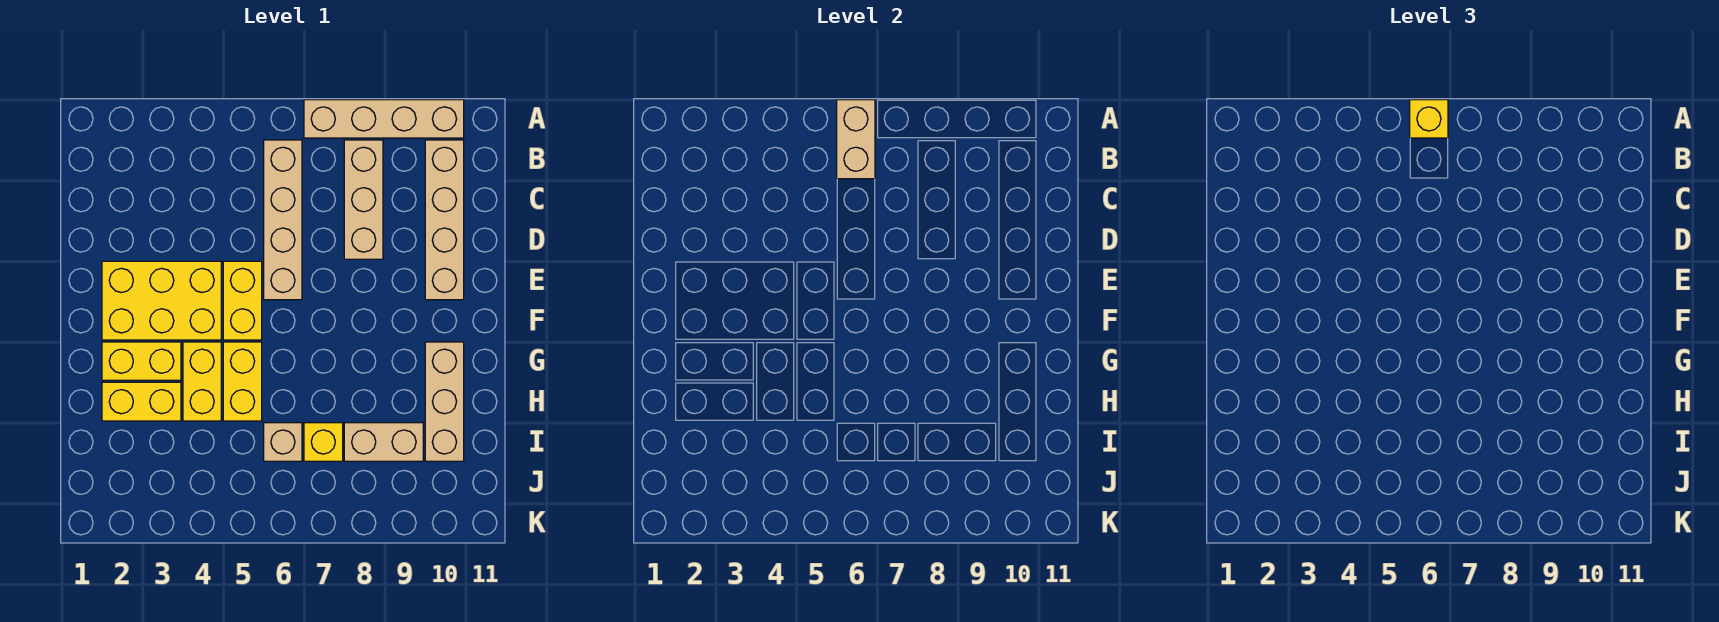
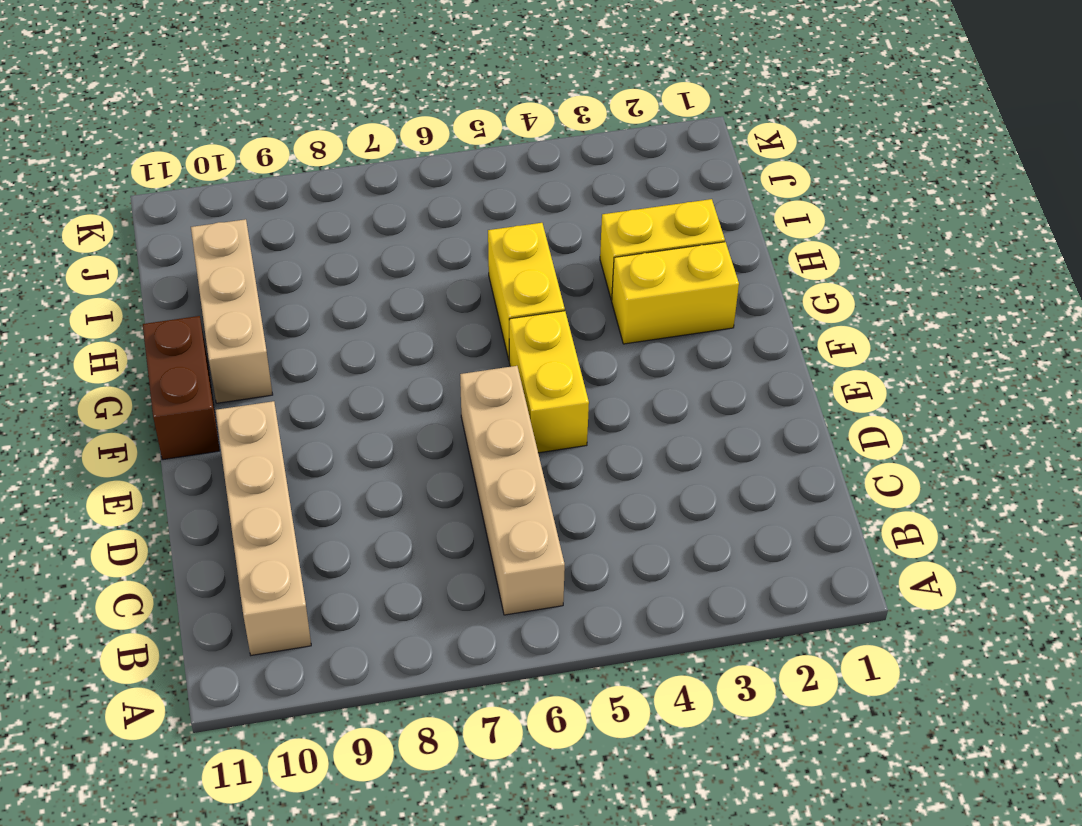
brown 1x2 brick [143,316,220,460] -> none
none -> tan 1x4 brick [304,100,464,138]
none -> tan 1x3 brick [344,140,383,259]
none -> yellow 2x3 brick [102,261,221,340]

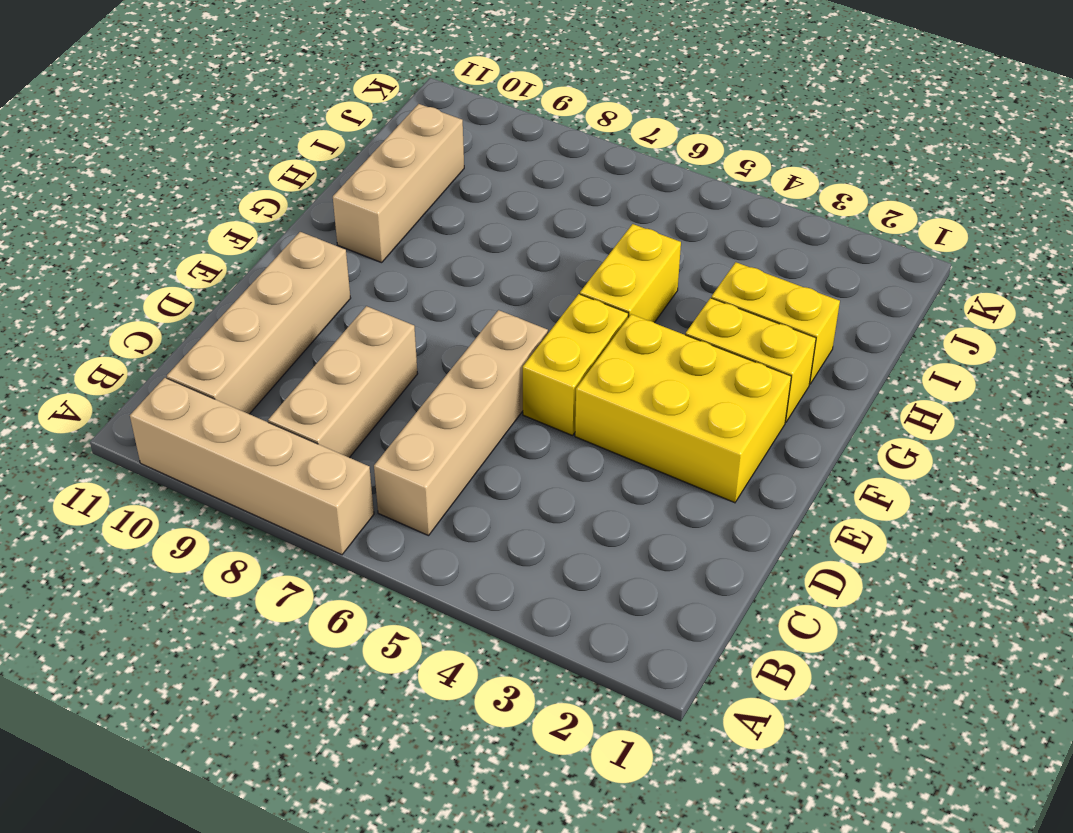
none -> yellow 1x2 brick [183,342,221,421]
none -> tan 1x1 brick [264,423,302,461]
none -> yellow 1x1 brick [304,423,343,461]

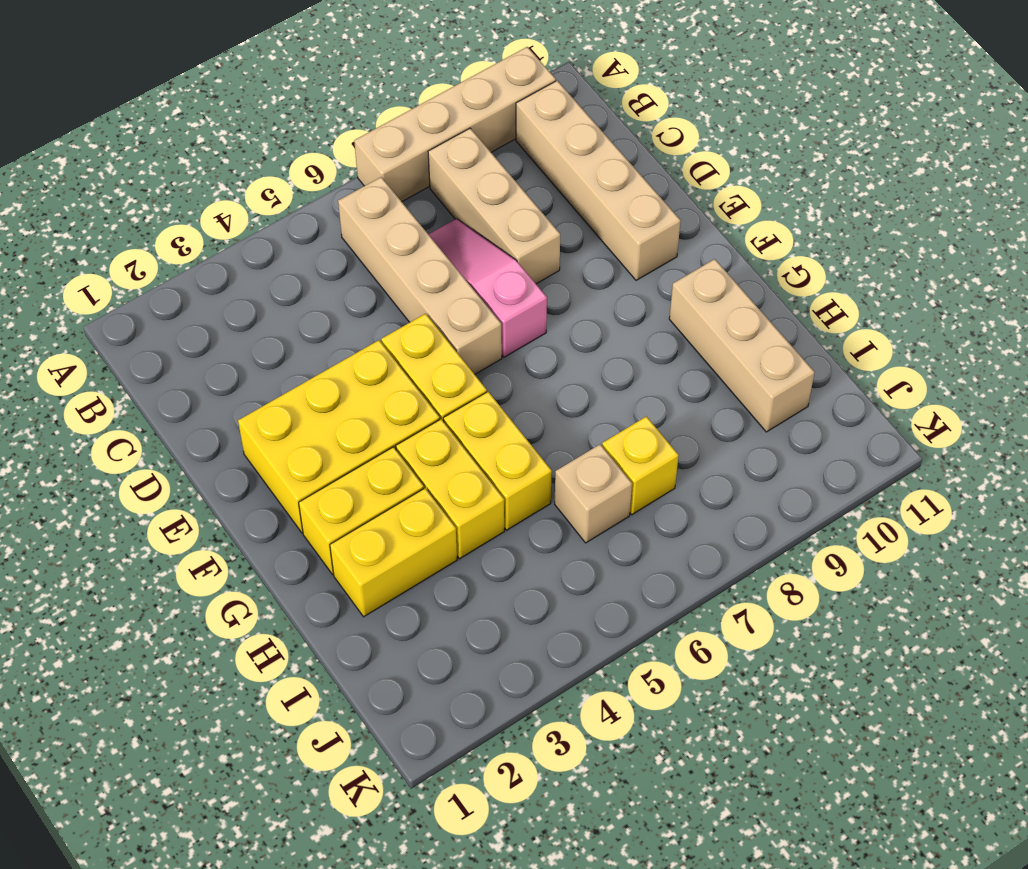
pink 1x3 slope [428,219,547,357] -> none
none -> tan 1x2 brick [344,423,423,461]
none -> tan 1x2 brick [837,100,875,179]
none -> yellow 1x1 brick [1410,100,1448,138]

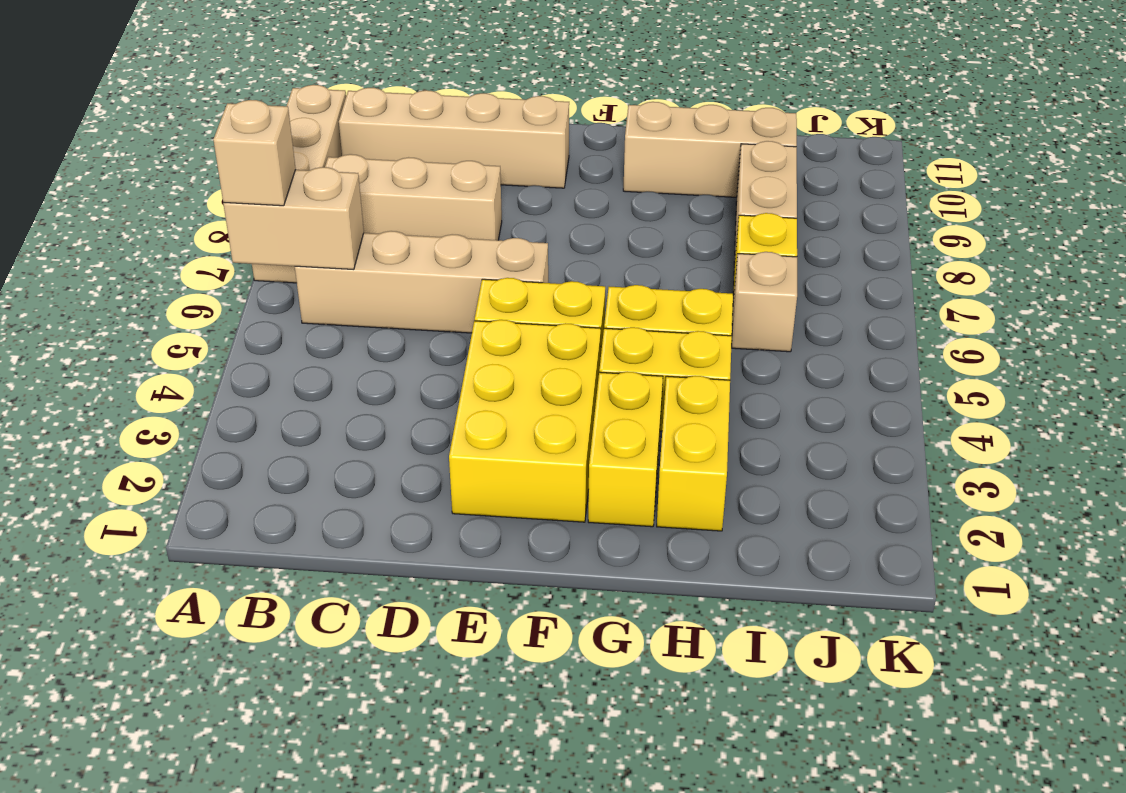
tan 1x1 brick [213,100,296,206] -> yellow 1x1 brick [1410,100,1448,138]

